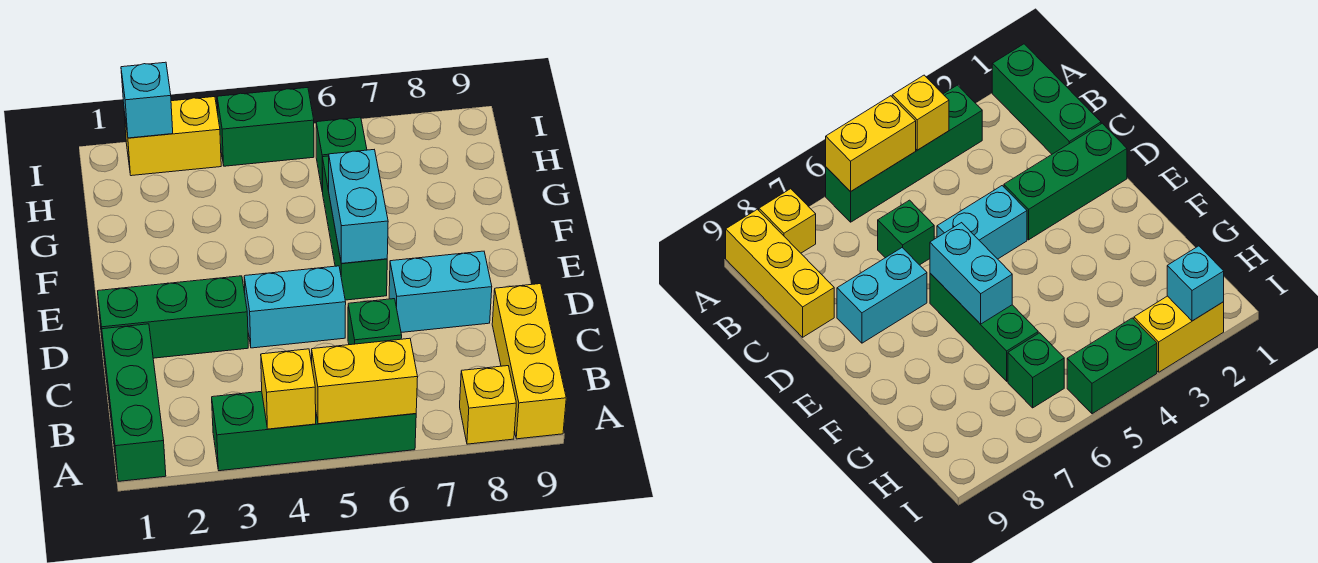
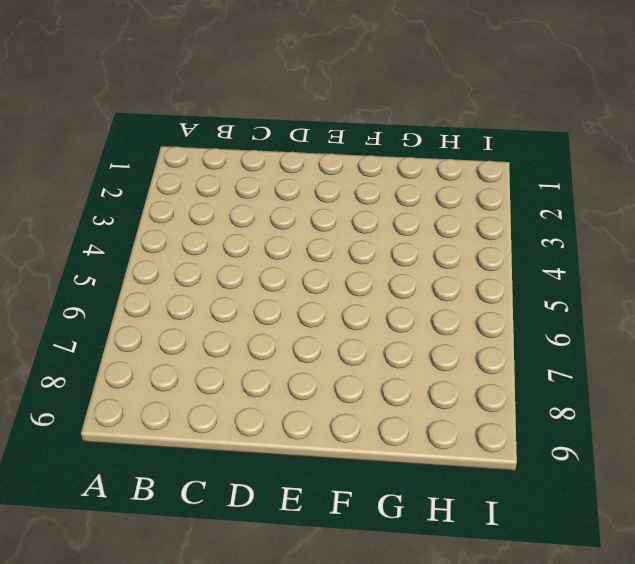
none -> green 1x3 brick [102,324,166,481]
none -> green 1x4 brick [212,391,416,471]
none -> yellow 1x1 brick [460,366,516,444]

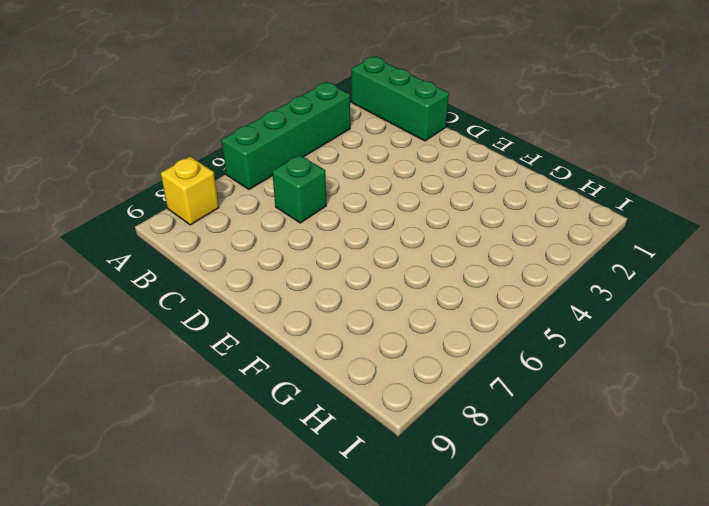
none -> yellow 1x3 brick [492,284,566,439]
none -> green 1x3 brick [98,276,248,358]
none -> cyan 1x2 brick [244,266,346,348]

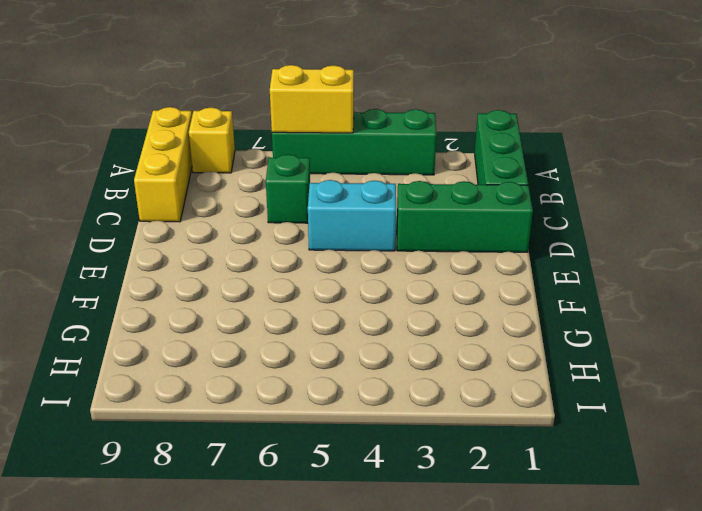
none -> cyan 1x2 brick [389,251,492,332]
none -> green 1x3 brick [322,156,387,300]
none -> green 1x1 brick [316,117,367,192]

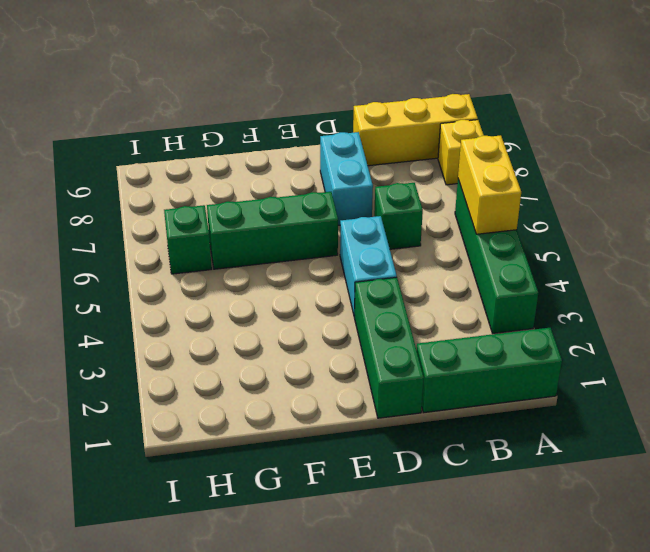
none -> yellow 1x2 brick [124,97,221,176]
none -> green 1x2 brick [217,88,314,166]
none -> yellow 1x1 brick [261,349,316,429]

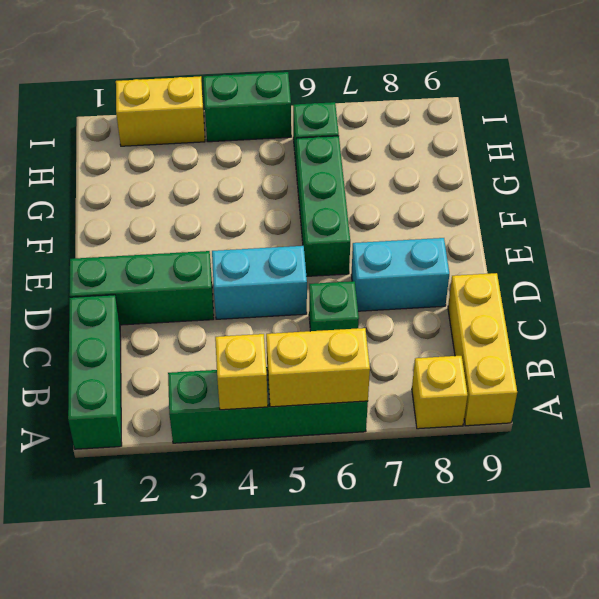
none -> cyan 1x2 brick [329,150,388,263]
none -> cyan 1x1 brick [121,62,173,138]

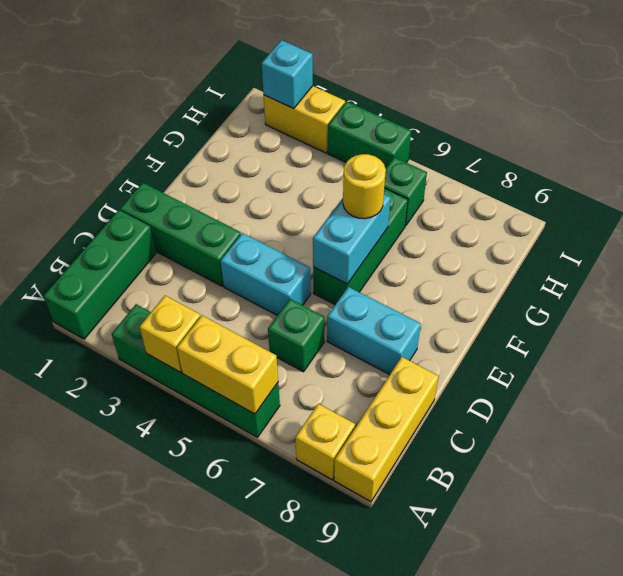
yellow 1x1 round brick [343,154,386,219] -> none

